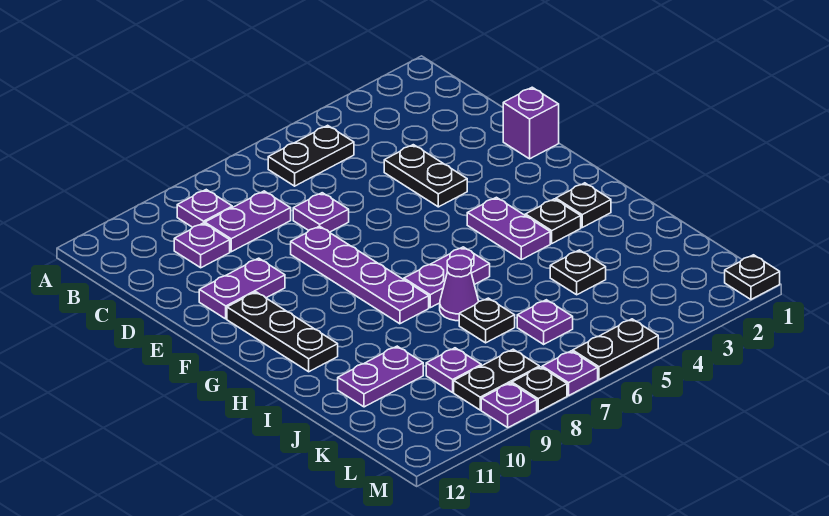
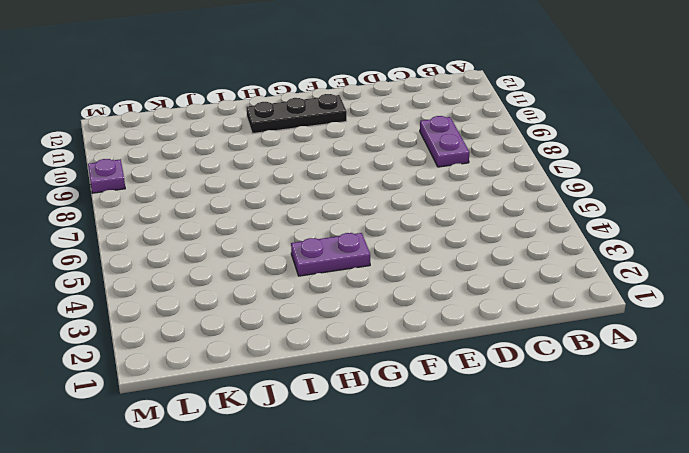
none -> black 1x2 plate [268,125,354,186]
none -> purple 1x1 plate [177,190,232,227]
none -> purple 1x1 plate [174,223,230,268]

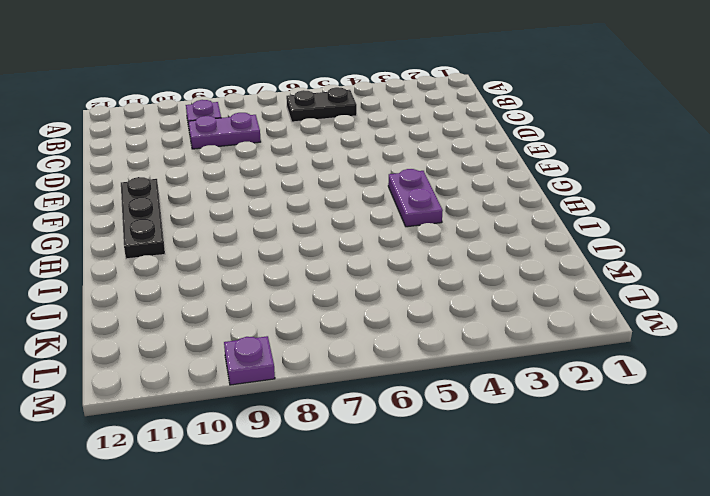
none -> purple 1x1 plate [174,223,230,268]
none -> black 1x2 plate [384,145,467,207]
none -> purple 1x1 plate [293,193,349,232]

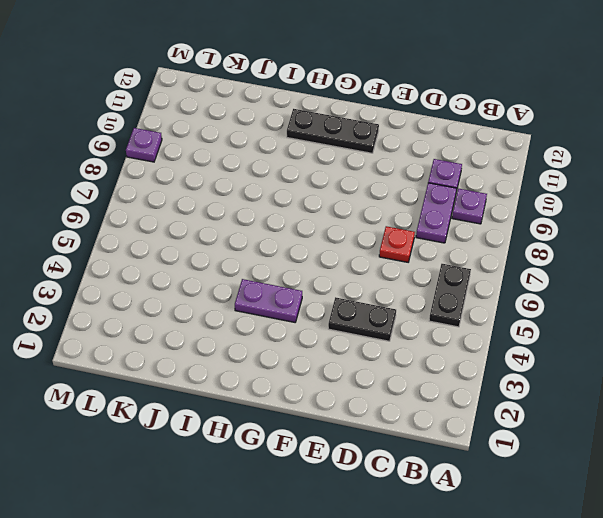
red 1x1 plate [379,226,415,262] -> purple 1x1 plate [293,193,349,232]
none -> purple 1x1 brick [503,87,559,159]
none -> purple 1x4 plate [291,226,429,324]
none -> purple 1x2 plate [199,258,285,319]

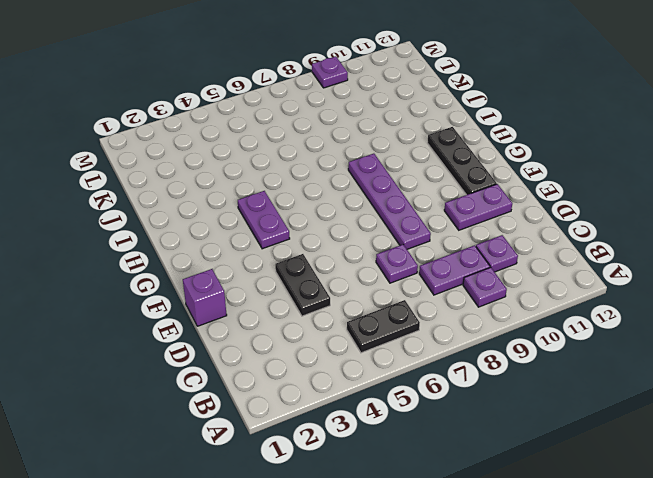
none -> black 1x1 plate [556,183,611,227]
none -> black 1x1 plate [525,199,581,243]
none -> purple 1x2 plate [404,247,490,308]

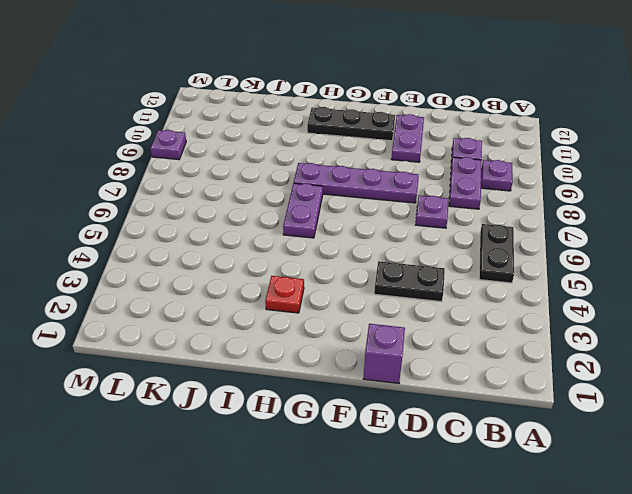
red 1x1 plate [265,276,304,313] -> black 1x1 plate [525,199,581,243]
none -> purple 1x2 plate [467,197,550,260]
none -> black 1x1 plate [556,183,611,227]
none -> purple 1x1 cone [440,256,479,321]

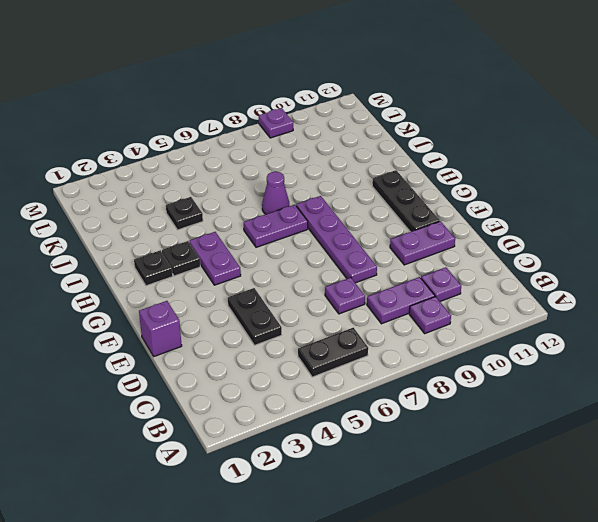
none -> black 1x1 plate [459,298,515,343]
none -> purple 1x2 plate [338,346,423,407]
none -> purple 1x1 plate [517,300,573,344]

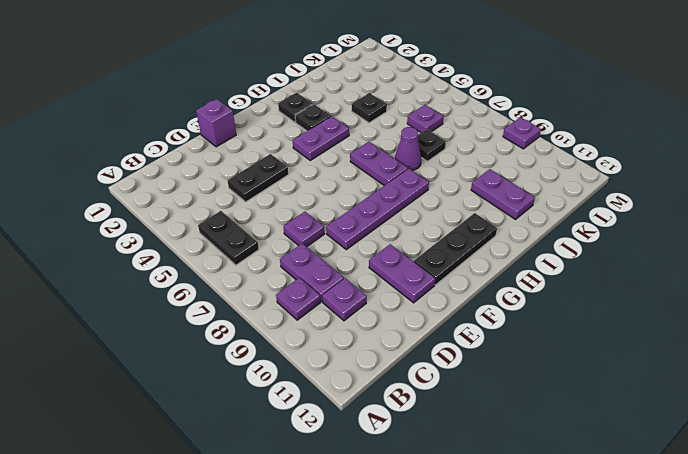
none -> purple 1x1 plate [426,348,481,392]
none -> black 1x2 plate [454,349,539,410]
none -> black 1x1 plate [725,255,780,299]

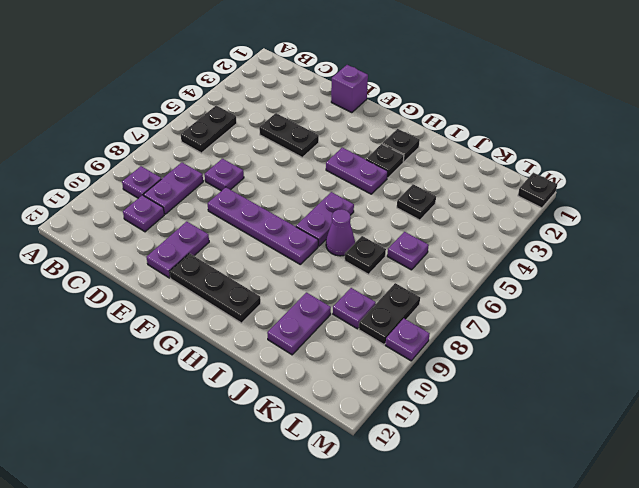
none -> black 1x2 plate [573,319,658,380]
none -> purple 1x1 plate [542,351,598,396]
none -> black 1x1 plate [512,367,567,411]

